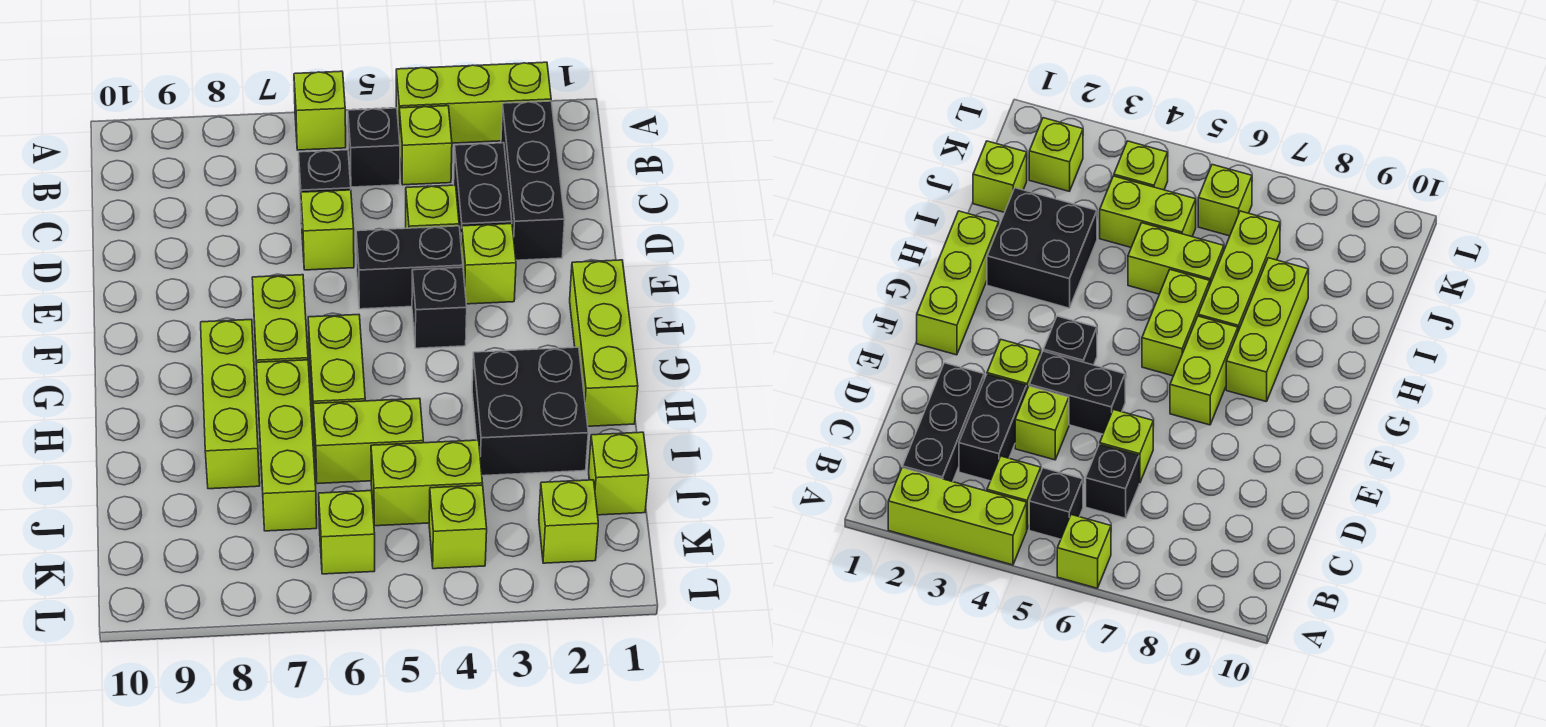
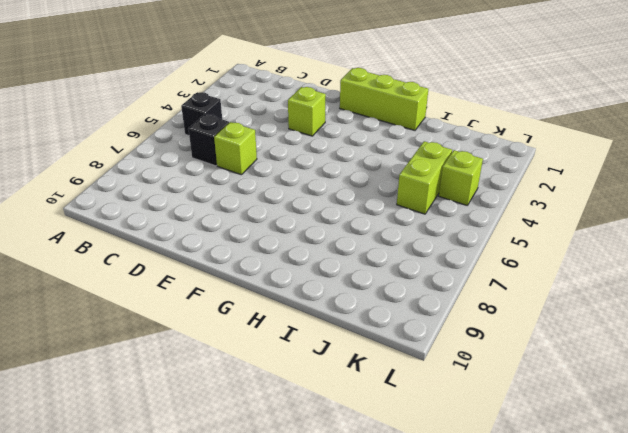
none -> lime 1x3 brick [396,62,551,143]
none -> lime 1x1 brick [294,71,346,150]
none -> black 1x3 brick [501,101,565,260]

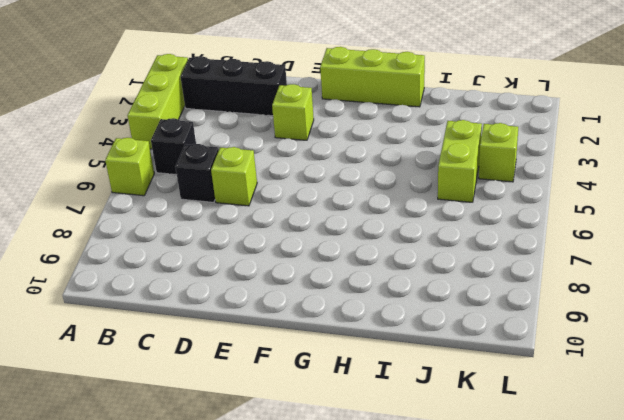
none -> lime 1x1 brick [399,106,452,185]
none -> black 1x2 brick [454,143,512,242]
none -> lime 1x1 brick [406,185,459,228]

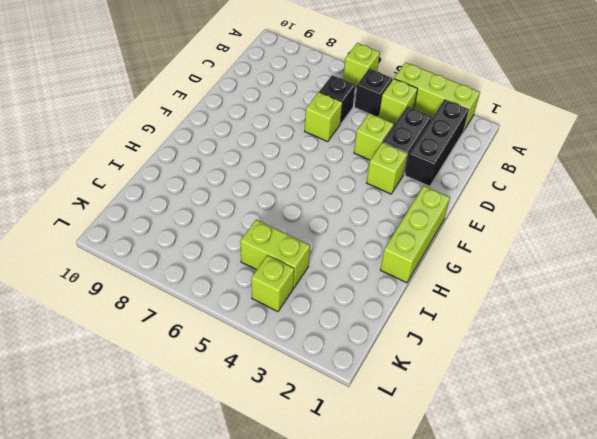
none -> black 1x2 brick [356,226,463,309]
none -> black 1x1 brick [412,267,467,348]
none -> lime 1x2 brick [252,275,308,386]

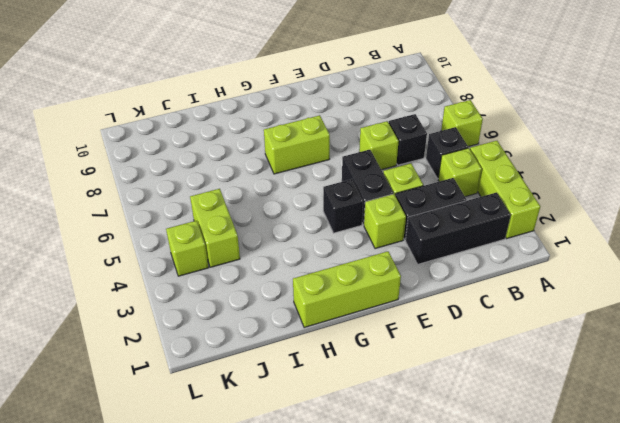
none -> lime 1x2 brick [308,315,365,427]
none -> lime 1x3 brick [201,319,260,489]
none -> black 2x2 brick [472,347,588,476]

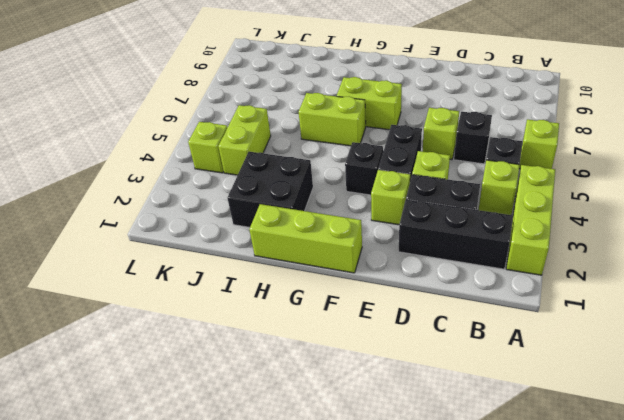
none -> lime 1x3 brick [201,319,260,489]
none -> lime 1x3 brick [256,360,317,531]
none -> lime 1x2 brick [313,398,423,484]

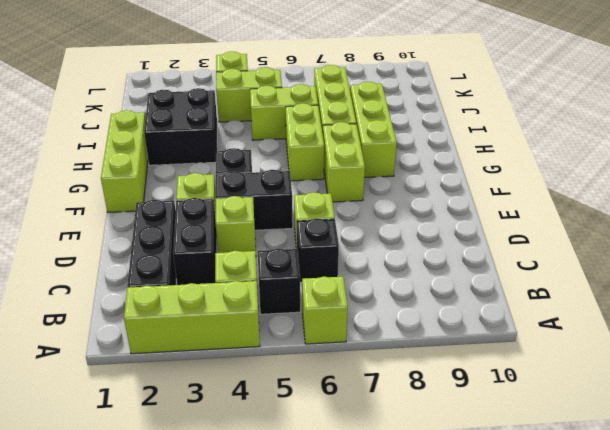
none -> lime 1x1 brick [589,432,649,515]
none -> lime 1x1 brick [539,480,598,563]
none -> lime 1x1 brick [319,491,375,574]

